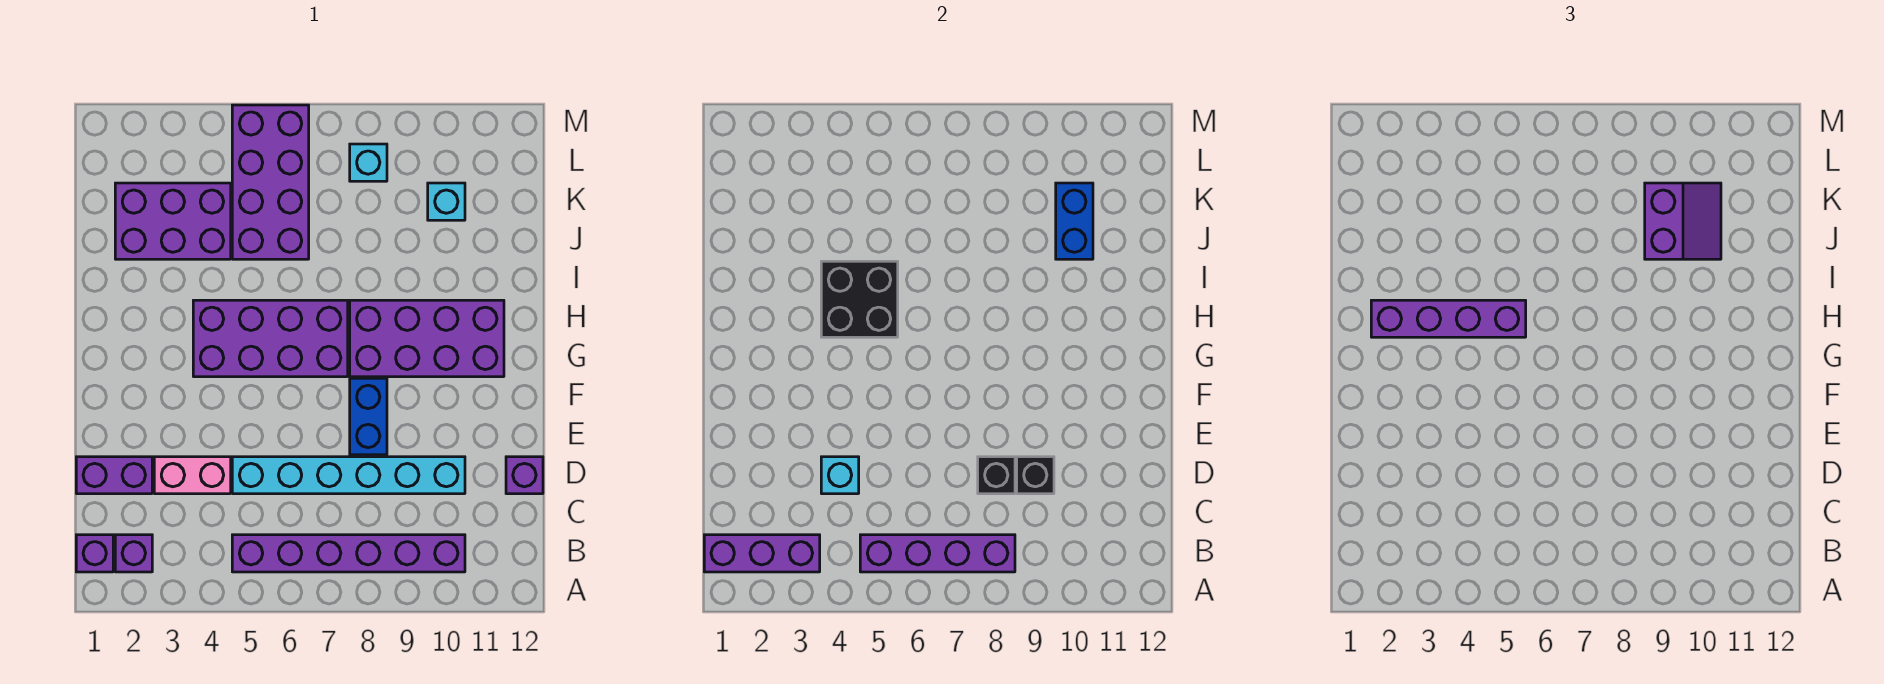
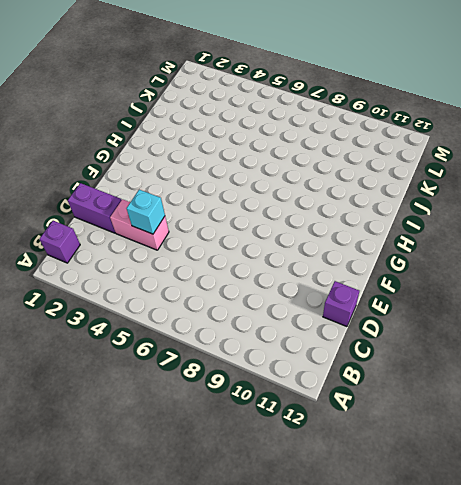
none -> purple 1x1 brick [115,535,152,572]
none -> purple 1x6 brick [232,535,465,572]
none -> cyan 1x6 brick [232,457,465,494]

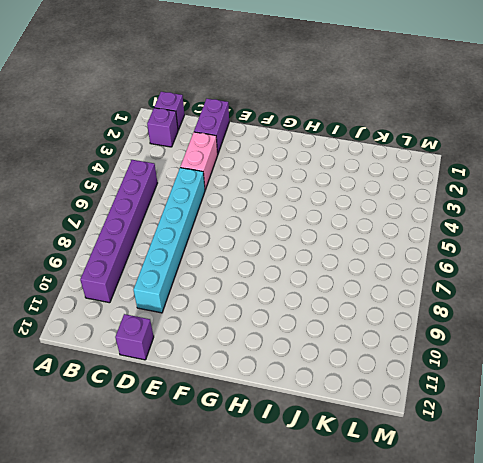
none -> blue 1x2 brick [350,378,387,455]
none -> purple 2x4 brick [193,300,348,377]
none -> purple 2x4 brick [350,300,504,377]

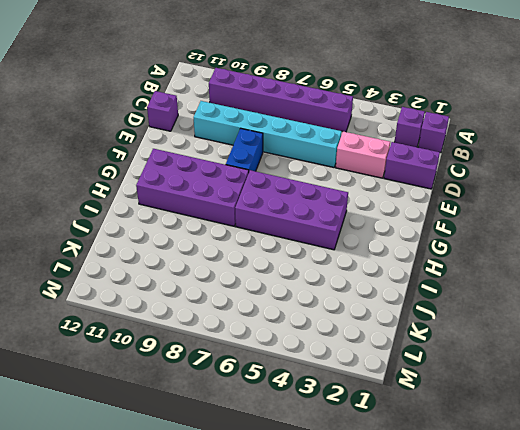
none -> purple 2x3 brick [115,183,231,259]
none -> purple 2x4 brick [232,105,309,259]
none -> cyan 1x1 brick [428,183,465,220]

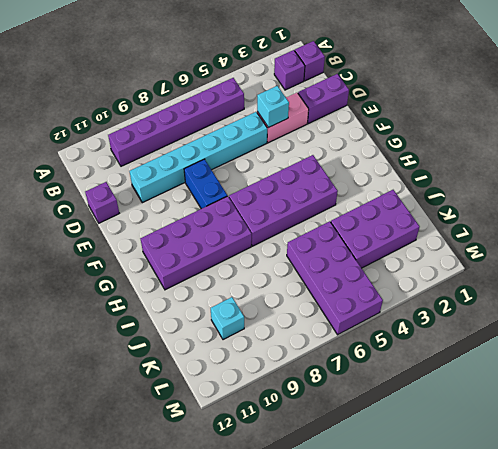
none -> cyan 1x1 brick [350,144,387,181]
none -> purple 1x3 brick [704,535,820,572]
none -> purple 1x4 brick [860,535,1015,572]

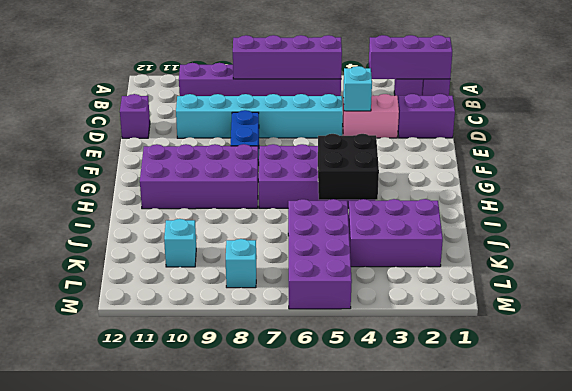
none -> black 1x1 brick [978,457,1015,494]
none -> black 1x1 brick [1017,457,1054,494]
none -> blue 1x2 brick [1056,183,1093,259]

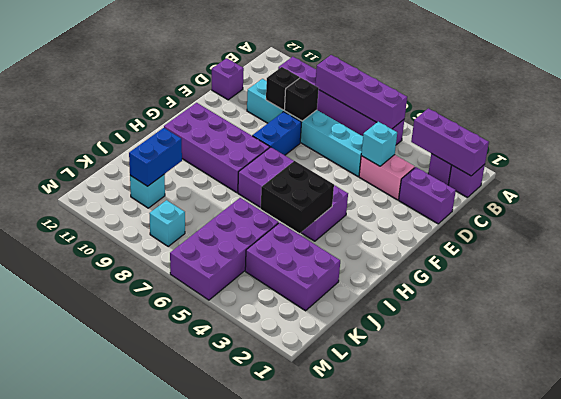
none -> purple 1x4 brick [1371,300,1526,337]
none -> purple 2x2 slope [1645,183,1721,259]

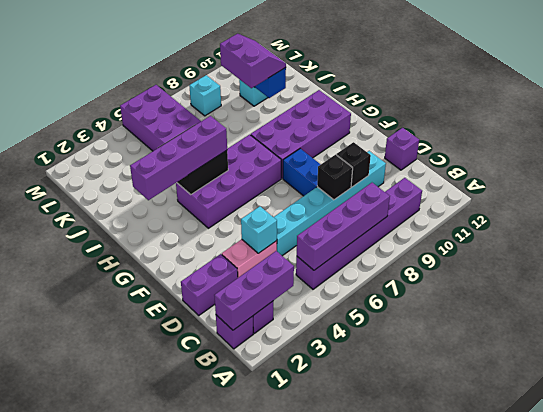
none -> purple 2x3 brick [115,183,231,259]

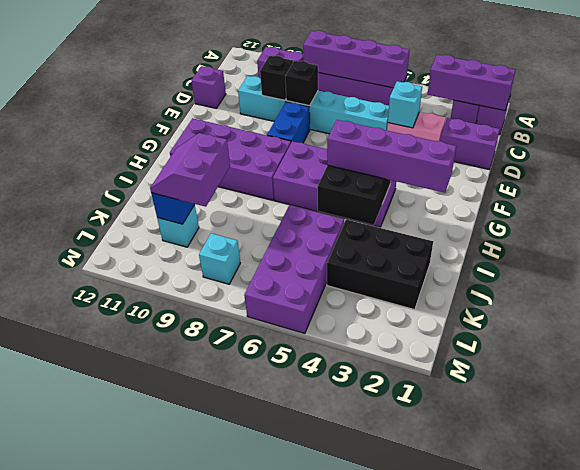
black 2x3 brick [327,219,433,310] -> purple 2x3 brick [115,183,231,259]

